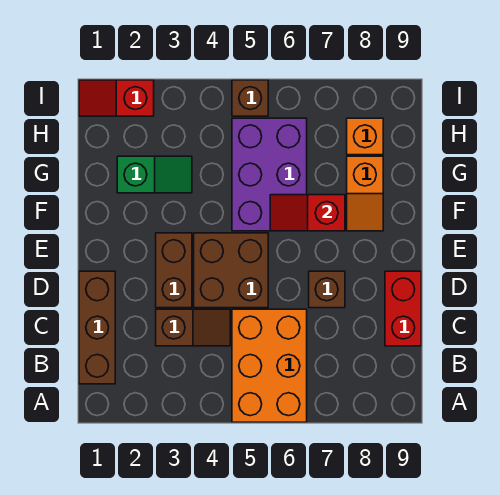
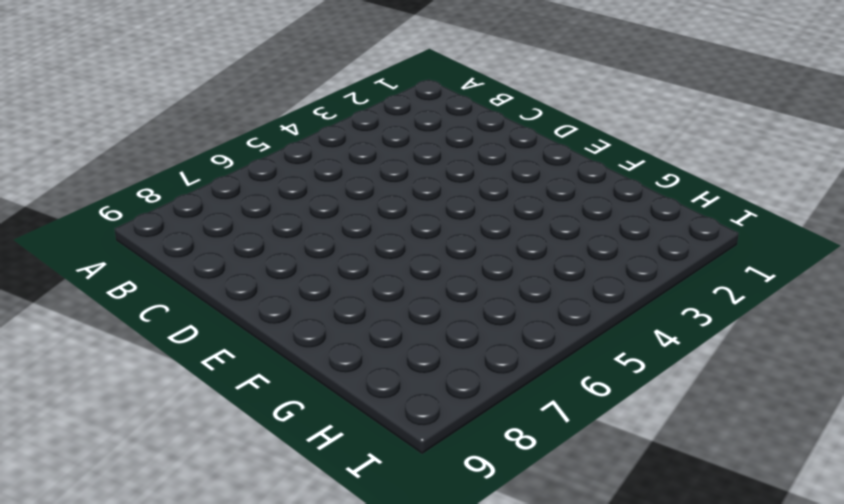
none -> orange 2x3 brick [232,309,307,422]
none -> brown 1x3 brick [79,271,115,384]
none -> brown 1x2 slope [156,309,230,346]

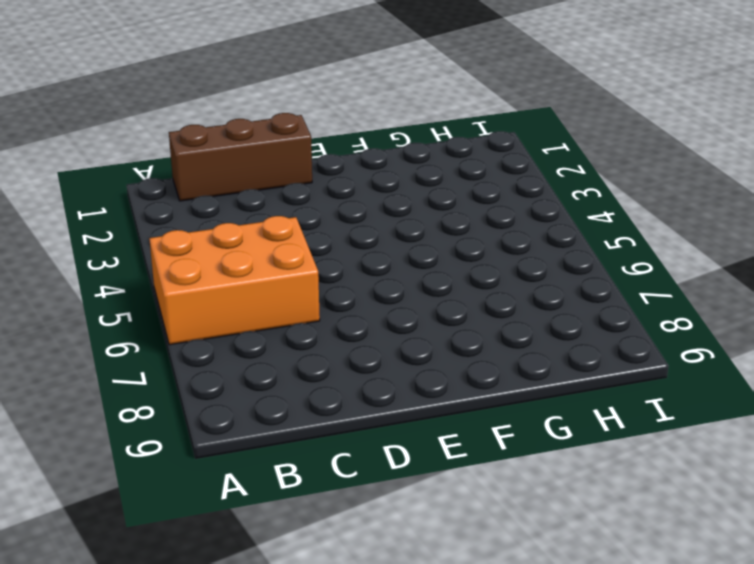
none -> brown 1x2 slope [156,309,230,346]
none -> red 1x2 brick [385,271,421,346]
none -> brown 1x2 brick [156,233,192,308]

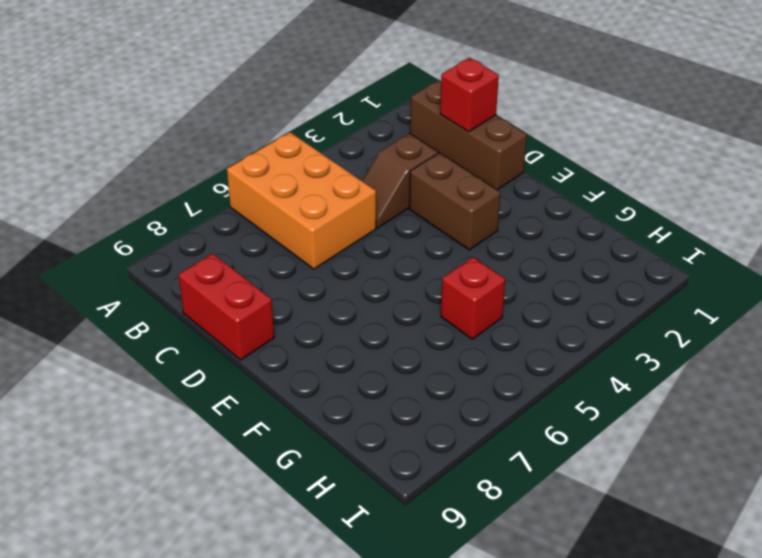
red 1x1 brick [440,58,499,132] -> none
red 1x1 brick [441,257,505,339] -> purple 2x3 brick [232,118,307,231]
none -> brown 2x2 brick [194,233,268,308]
none -> brown 1x1 brick [309,271,345,308]
none -> orange 1x2 slope [347,156,383,231]

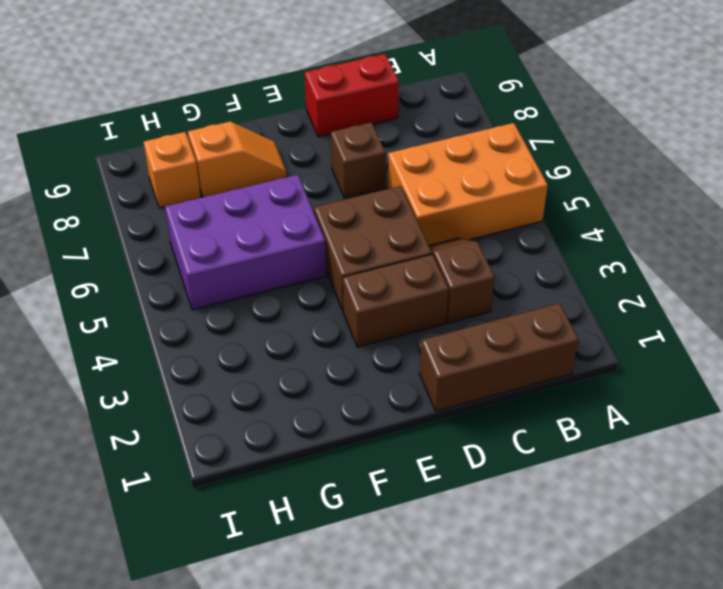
none -> green 1x2 slope [117,156,192,193]
none -> red 1x2 slope [79,80,154,116]
none -> brown 1x1 brick [232,80,268,116]

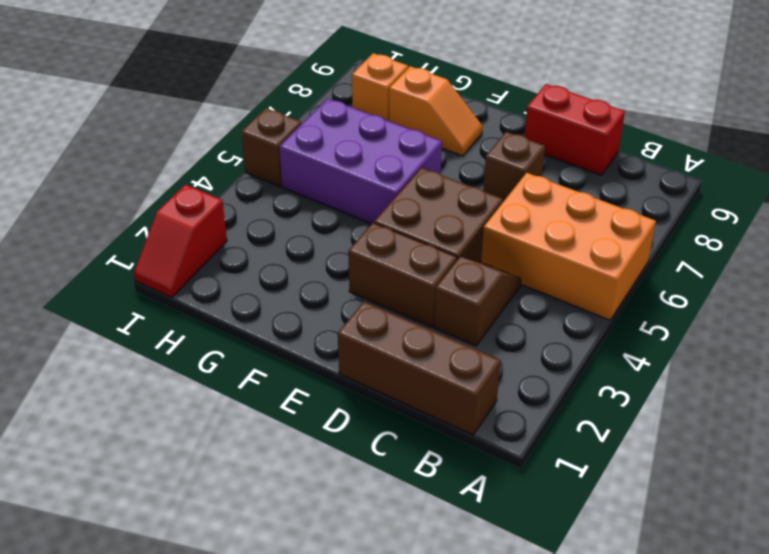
none -> green 1x2 slope [117,156,192,193]
none -> red 1x2 slope [270,195,345,231]

